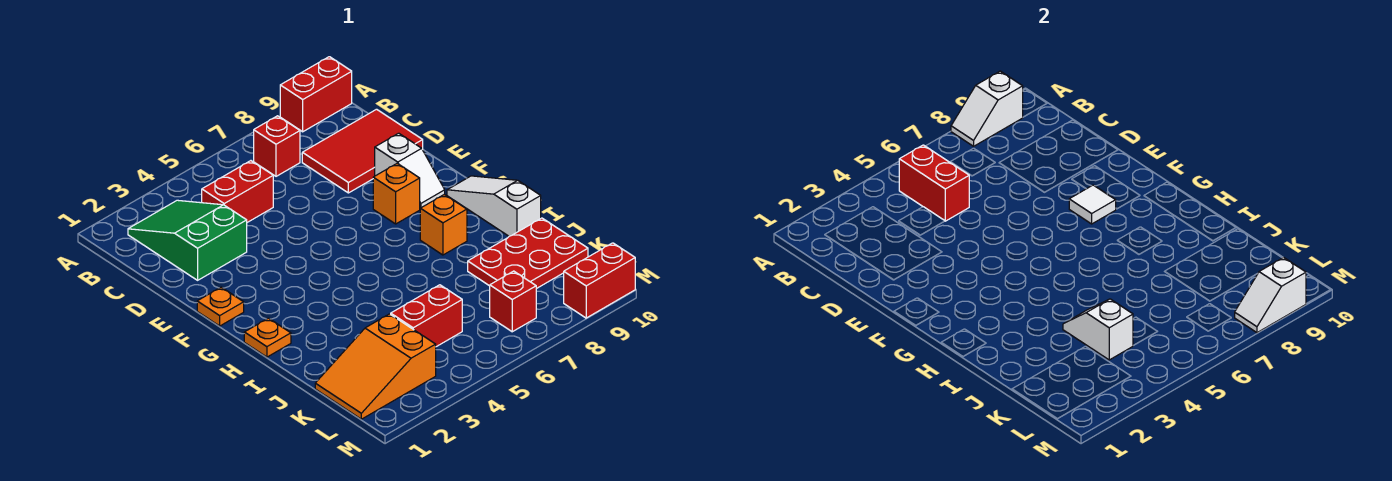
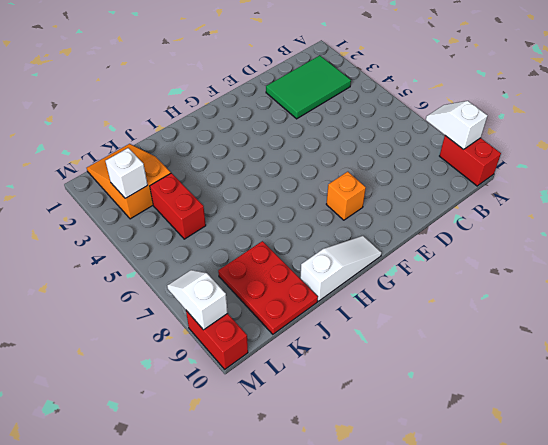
green 2x3 tile [266,55,351,119] -> green 2x3 slope [128,200,247,280]
white 1x1 brick [105,148,148,198] -> none
none -> red 1x1 brick [254,116,300,176]
none -> red 1x2 brick [202,161,273,222]
none -> red 2x3 tile [302,109,423,193]

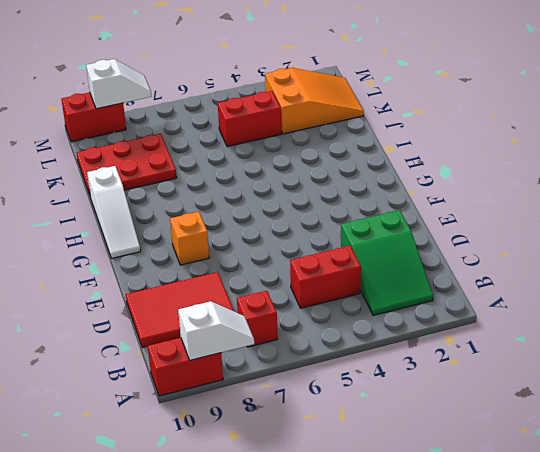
none -> white 1x2 slope [375,133,445,208]
none -> orange 1x1 plate [197,287,244,326]
none -> orange 1x1 plate [244,318,291,357]

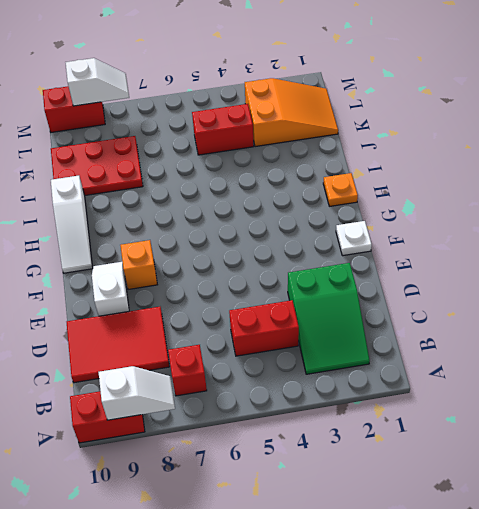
white 1x1 plate [336,221,372,256] -> orange 1x1 plate [197,287,244,326]
none -> orange 1x1 brick [420,194,467,255]
none -> red 1x1 brick [490,271,536,332]
none -> red 1x2 brick [899,145,969,221]

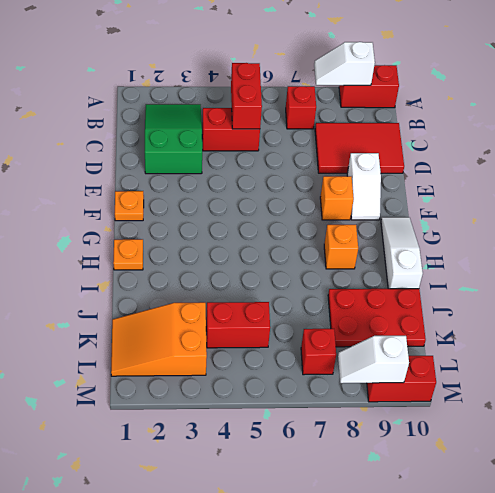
none -> white 1x1 tile [1069,185,1116,224]
none -> white 1x2 slope [1063,299,1133,360]

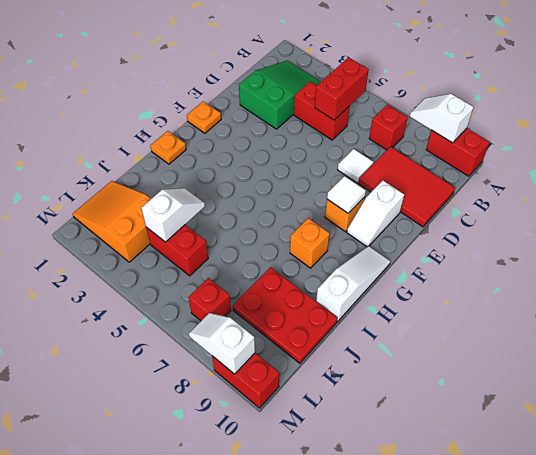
white 1x1 tile [338,149,374,183] -> none

